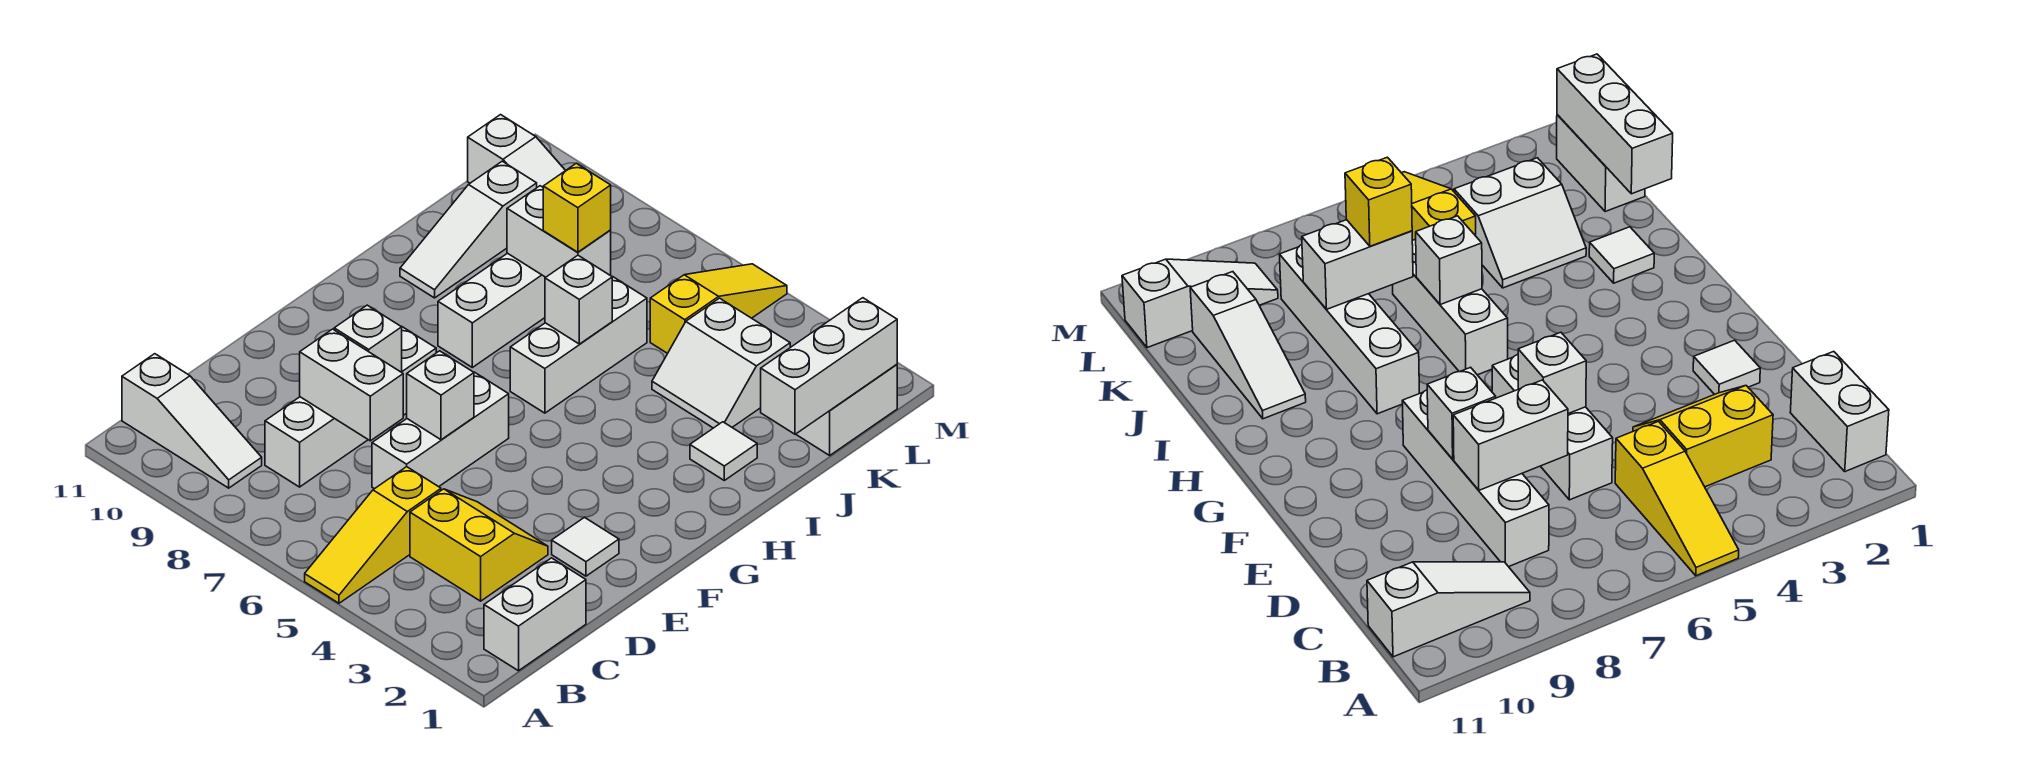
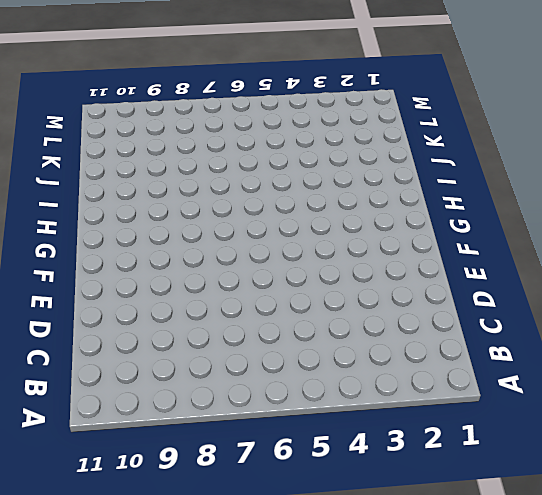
none -> yellow 1x3 slope [305,467,441,603]
none -> white 1x2 brick [484,558,586,671]
none -> white 1x3 slope [122,354,262,488]

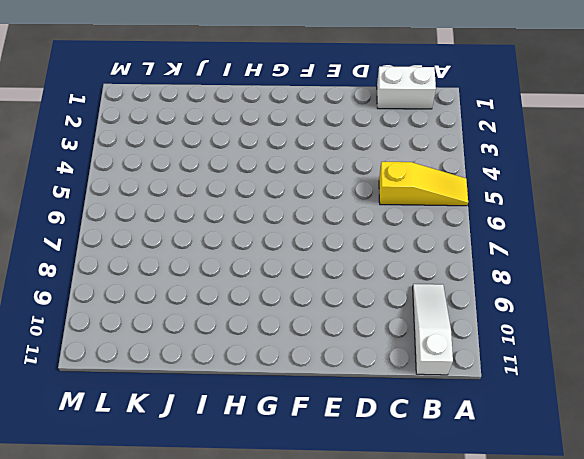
none -> yellow 2x2 slope [410,489,548,601]
none -> white 1x4 brick [265,327,436,487]
none -> white 1x3 brick [372,372,509,489]

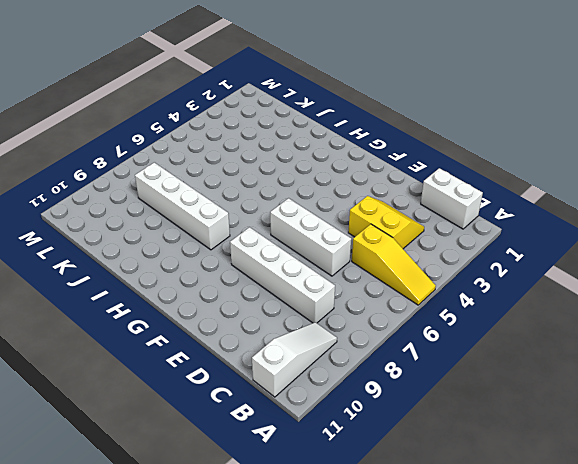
yellow 2x2 slope [348,196,424,249] -> yellow 2x2 slope turned to [410,489,548,601]
none -> white 1x1 tile [552,517,619,576]
none -> white 1x3 brick [510,277,647,413]
none -> white 1x1 tile [690,422,757,480]

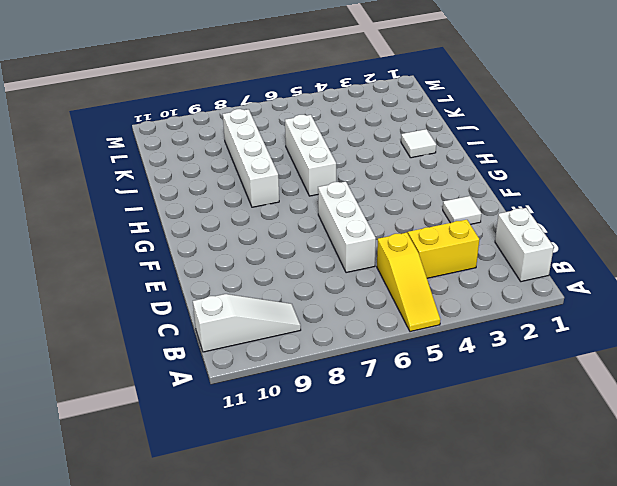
none -> white 1x4 brick [265,327,436,487]
none -> white 1x3 slope [400,161,537,298]
none -> white 2x2 slope [652,298,790,428]

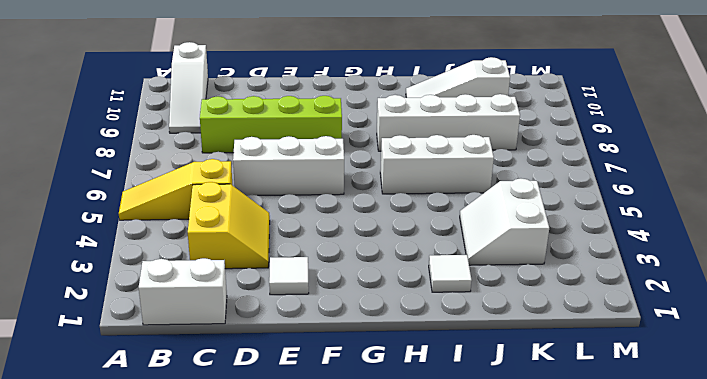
lime 1x4 brick [200,96,342,153] -> white 1x4 brick [265,327,436,487]
none -> white 1x2 brick [796,364,897,455]
none -> yellow 1x3 slope [650,264,787,354]
none -> white 1x3 slope [468,115,566,187]

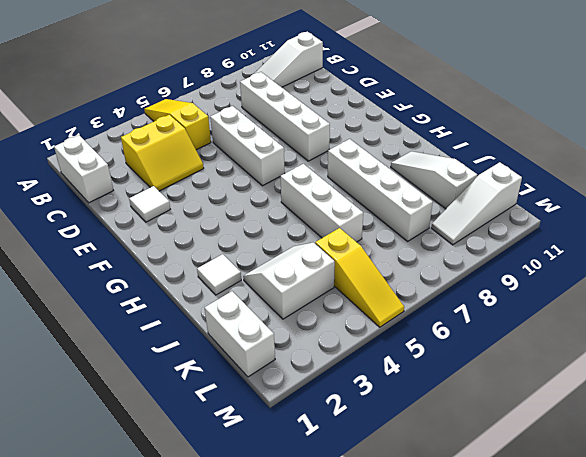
none -> white 1x2 brick [300,329,403,441]
none -> white 1x1 brick [407,351,474,440]
none -> white 1x1 brick [334,305,402,372]

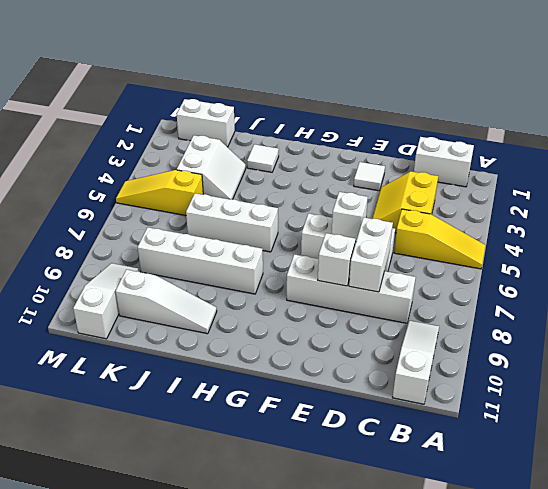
none -> white 1x1 brick [545,255,612,344]
none -> white 1x3 brick [761,298,897,434]
none -> white 1x2 brick [507,186,611,277]

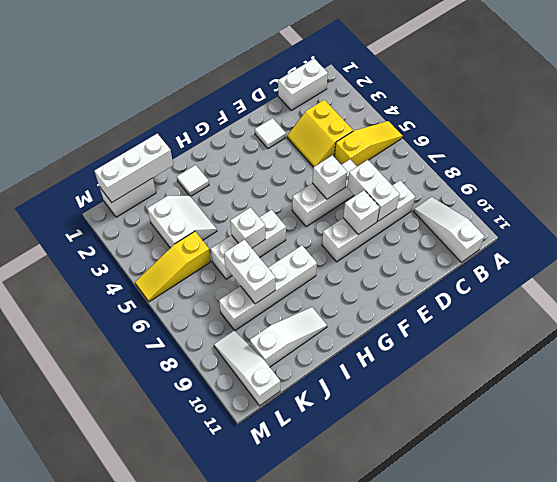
none -> yellow 1x1 brick [543,163,611,252]

